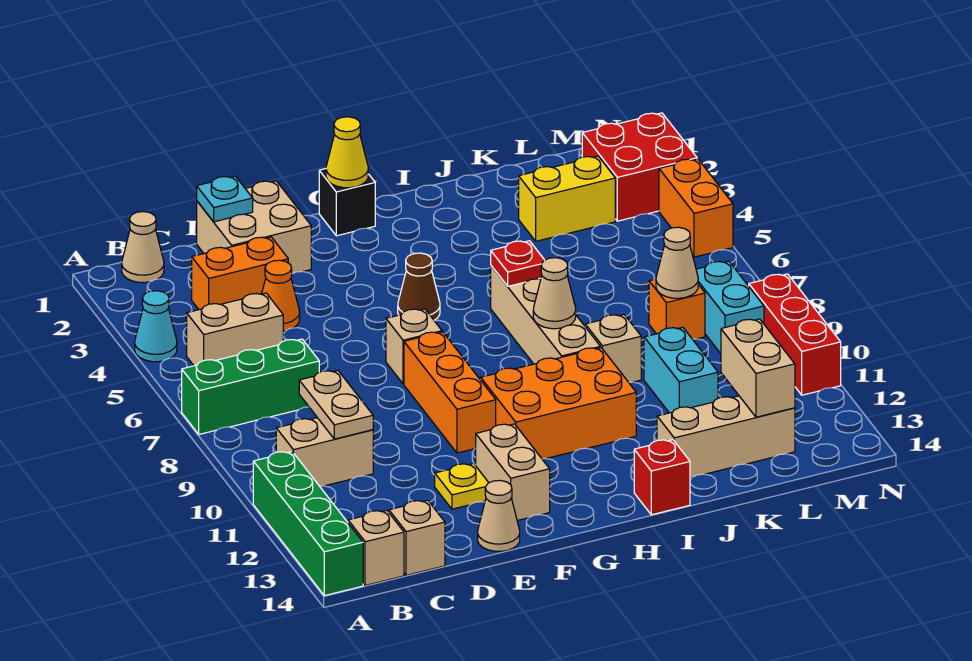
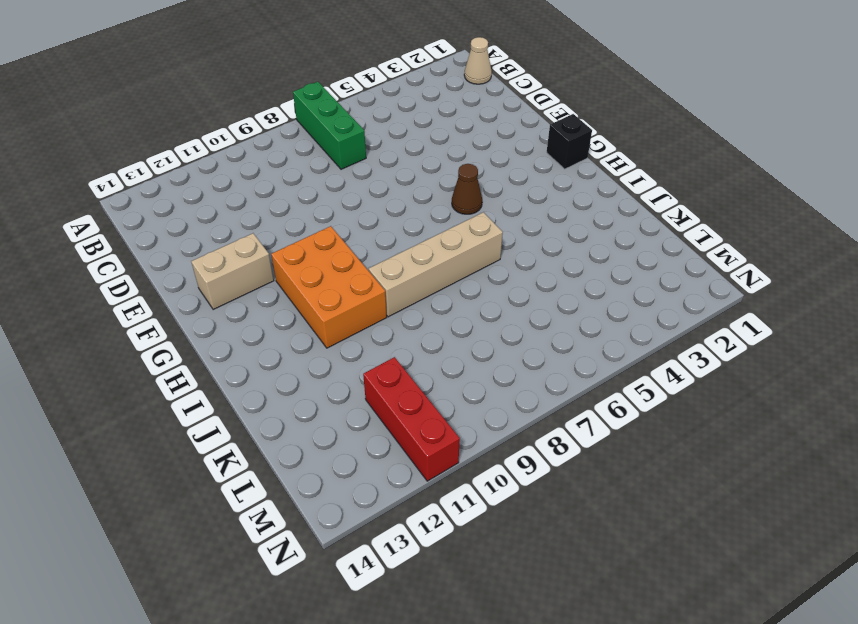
red 1x3 brick [363,357,460,481] -> red 1x3 brick turned to [749,274,841,395]
none -> cyan 1x1 cone [135,291,177,362]
none -> green 1x4 brick [253,452,363,596]
none -> tan 1x2 brick [187,293,283,366]
none -> tan 1x2 brick [276,418,373,486]

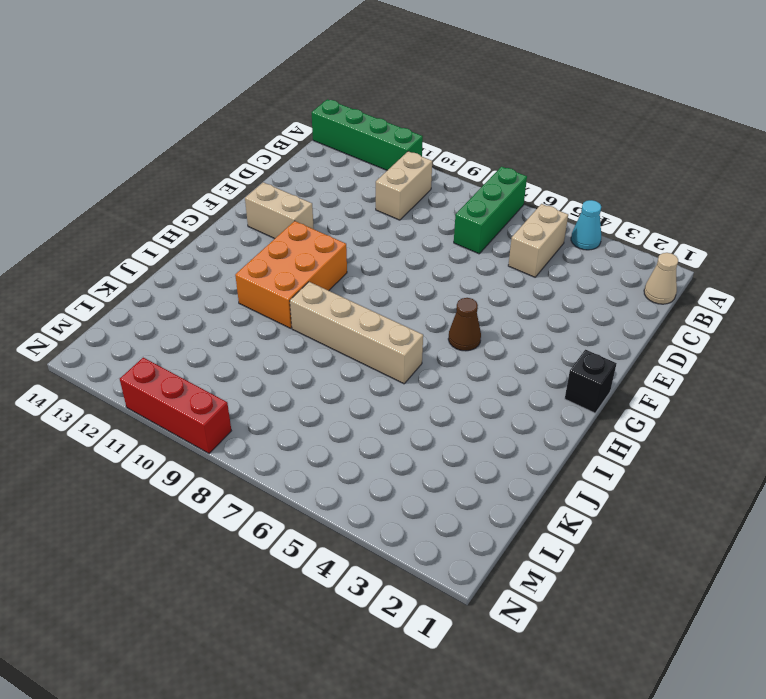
none -> tan 1x1 brick [348,510,404,586]
none -> orange 1x2 brick [192,237,288,310]
none -> tan 1x1 brick [389,500,445,575]
none -> tan 2x2 brick [197,181,311,274]

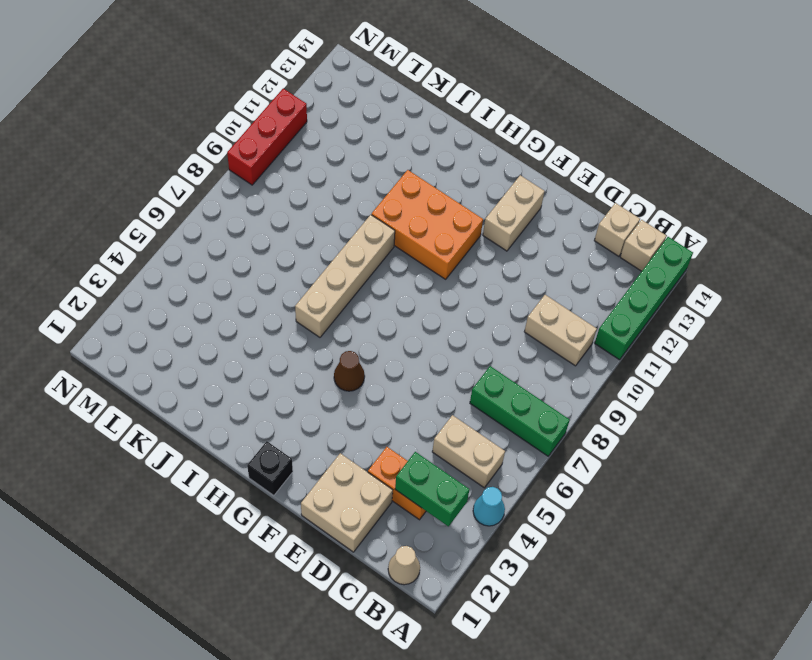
green 1x2 brick [395,452,469,526] -> none
none -> orange 1x1 cone [262,260,300,331]
none -> yellow 1x1 plate [435,464,489,509]
none -> tan 1x1 cone [478,480,520,551]
none -> tan 1x1 brick [386,309,442,384]

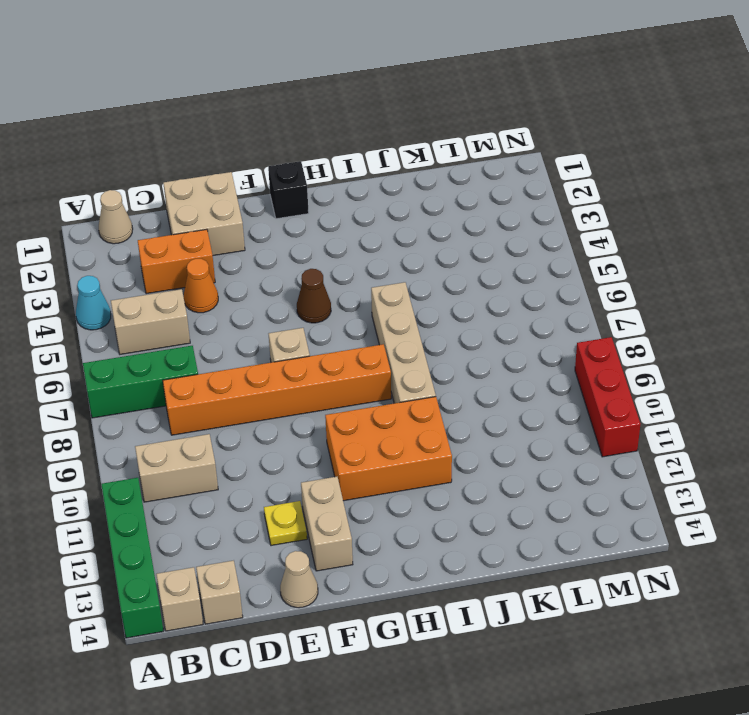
orange 1x6 brick [163,344,391,435] -> orange 1x3 brick [404,332,496,453]
none -> red 1x1 brick [634,440,690,515]
none -> tan 1x1 brick [585,315,641,382]
none -> tan 1x3 brick [657,396,795,478]
none -> yellow 1x2 brick [519,156,615,241]

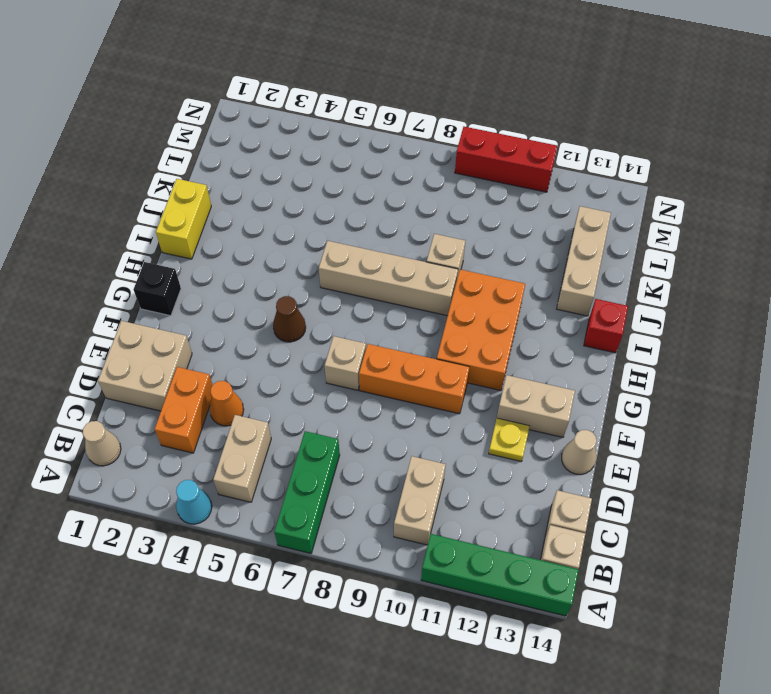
yellow 1x2 brick [156,179,211,259] -> yellow 1x2 brick moved to [519,156,615,241]
none -> cyan 1x2 brick [644,327,718,413]
none -> orange 1x1 brick [649,279,705,339]
none -> red 2x2 brick [582,113,697,221]
none -> cyan 1x2 brick [696,261,764,354]

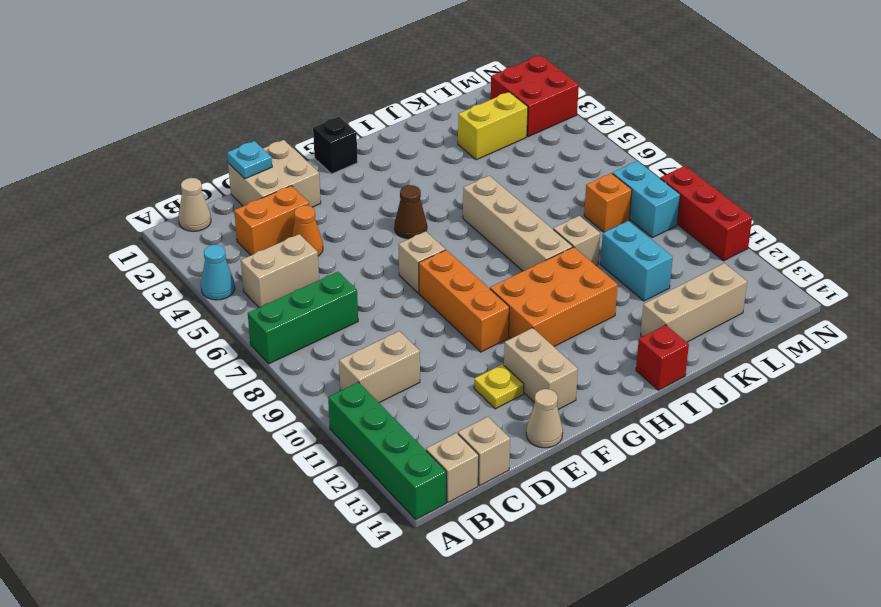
none -> orange 1x2 brick [659,159,733,257]
none -> tan 1x2 plate [299,371,373,439]
none -> yellow 1x1 cone [326,117,368,188]
none -> red 1x1 plate [491,241,544,286]

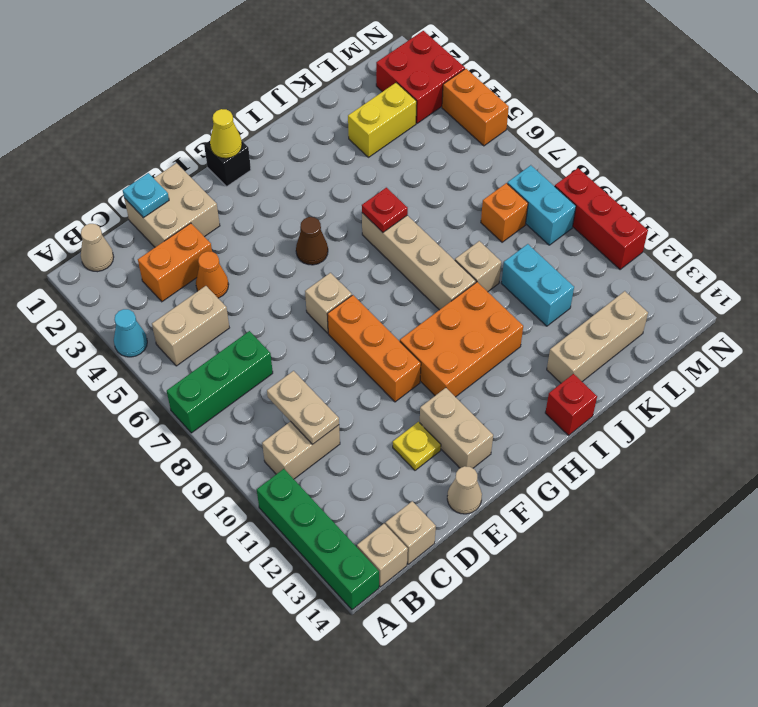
none -> tan 1x1 cone [533,258,576,329]
none -> tan 1x1 cone [656,227,698,298]
none -> tan 1x2 brick [721,319,795,417]

